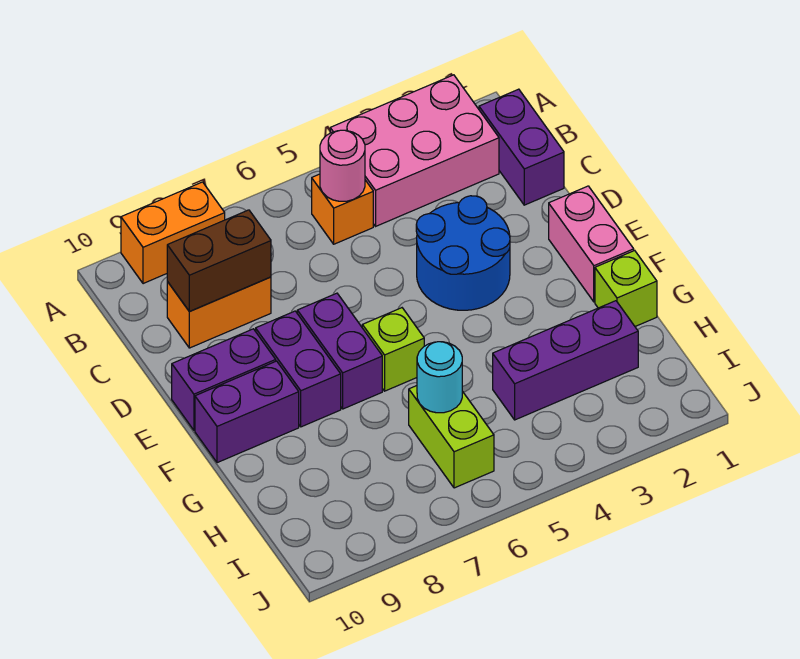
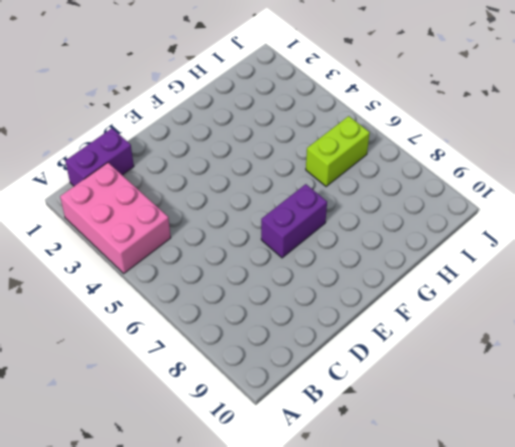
none -> orange 1x2 brick [121,182,225,284]
none -> orange 1x1 brick [312,174,373,244]
none -> orange 1x2 brick [167,277,271,348]

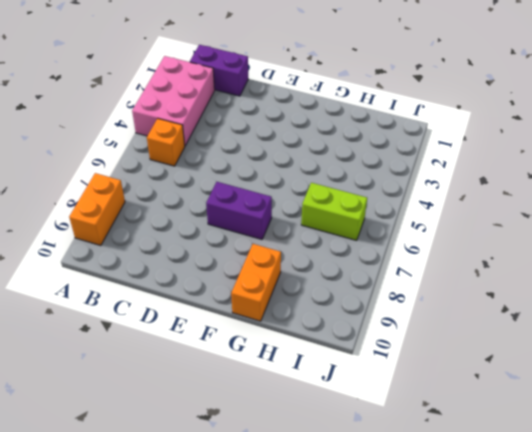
orange 1x2 brick [231,244,281,321] -> orange 1x2 brick moved to [167,277,271,348]
none -> blue 2x2 round brick [416,196,510,310]
none -> pink 1x2 brick [549,186,634,302]
none -> purple 1x2 brick [256,311,341,427]

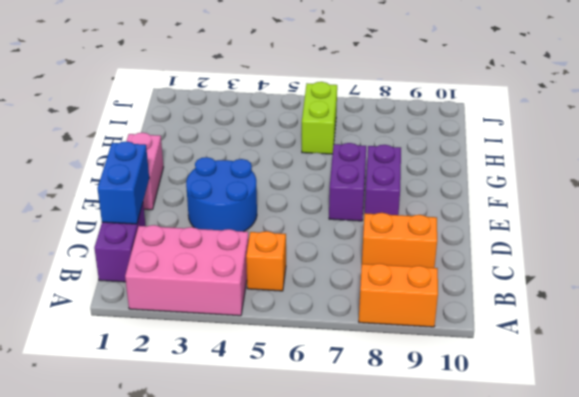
blue 1x2 brick [97,141,149,224] -> none
none -> purple 1x2 brick [172,329,276,430]
none -> lime 1x1 brick [362,308,424,391]
none -> purple 1x2 brick [195,361,299,463]

